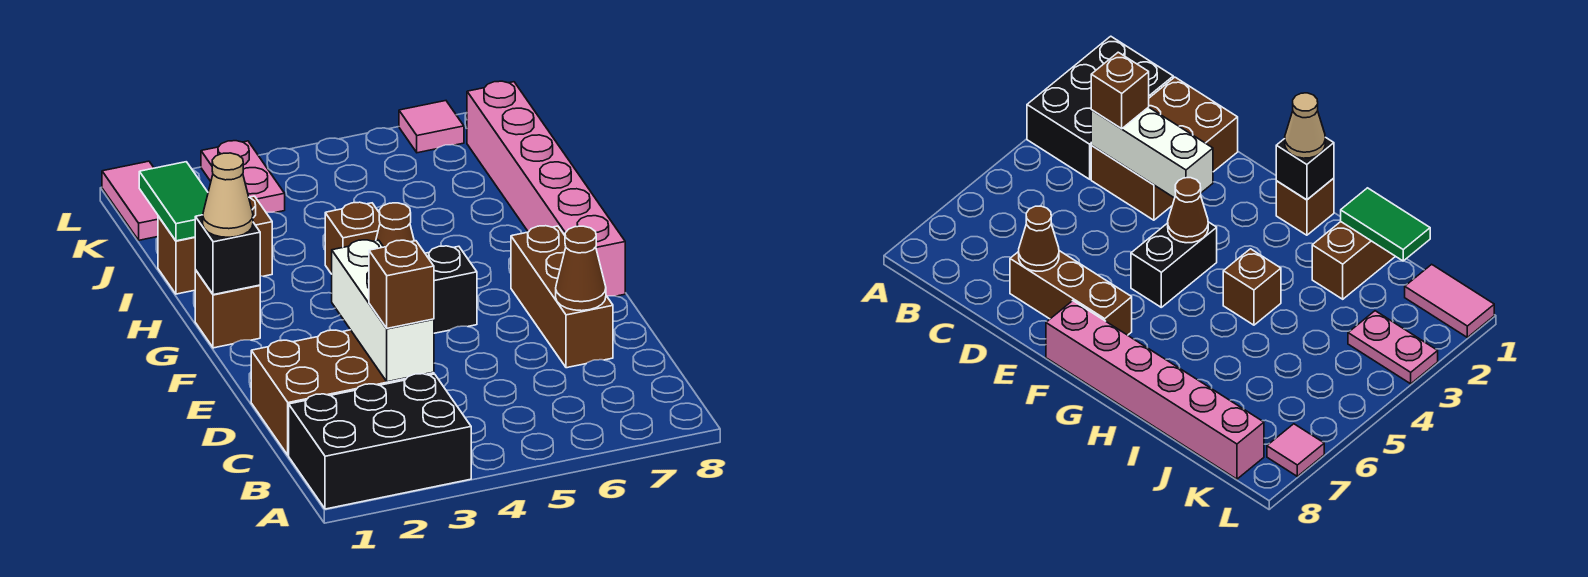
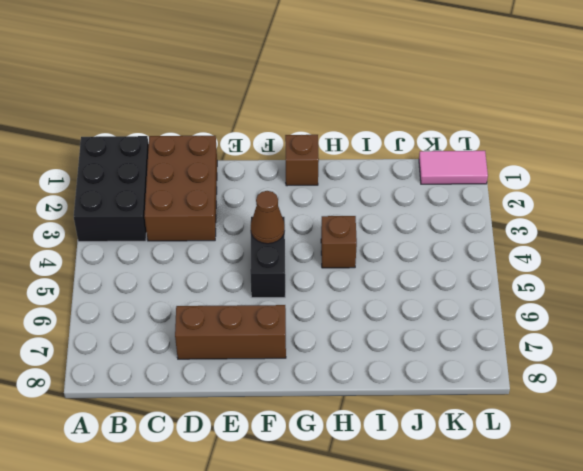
none -> pink 1x6 brick [467,81,625,296]
none -> brown 1x2 brick [158,196,272,294]
none -> pink 1x2 plate [201,141,285,213]

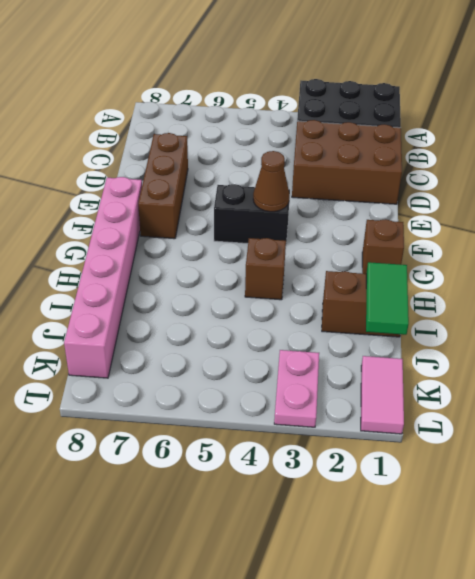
none -> pink 1x1 tile [399,101,464,153]
none -> white 1x3 brick [332,240,434,382]
none -> brown 1x1 cone [556,226,606,311]

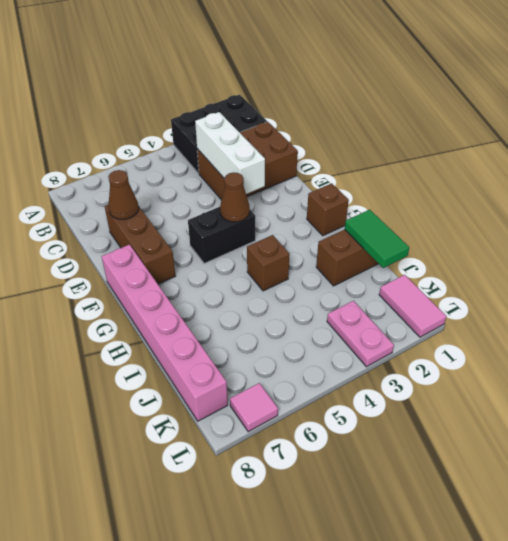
none -> black 1x1 brick [195,215,260,295]
none -> brown 1x1 brick [369,240,434,328]
none -> tan 1x1 cone [203,153,253,237]

